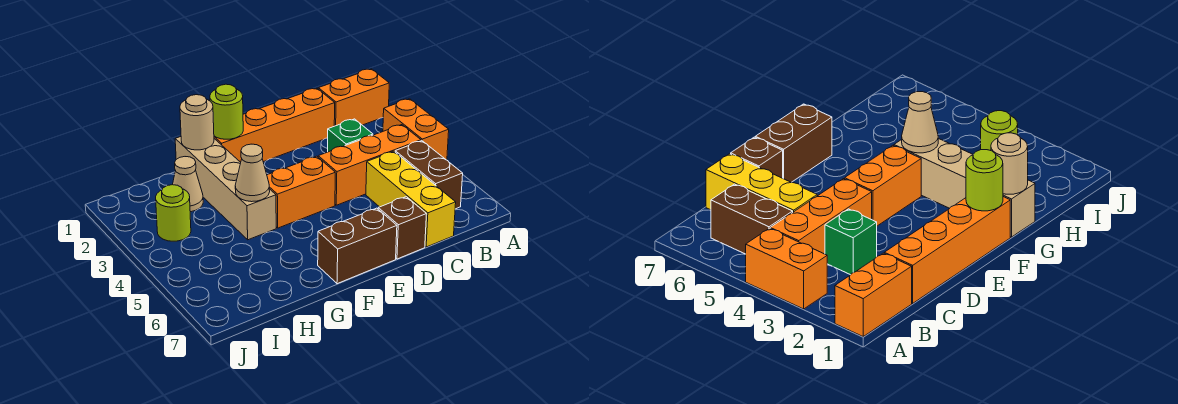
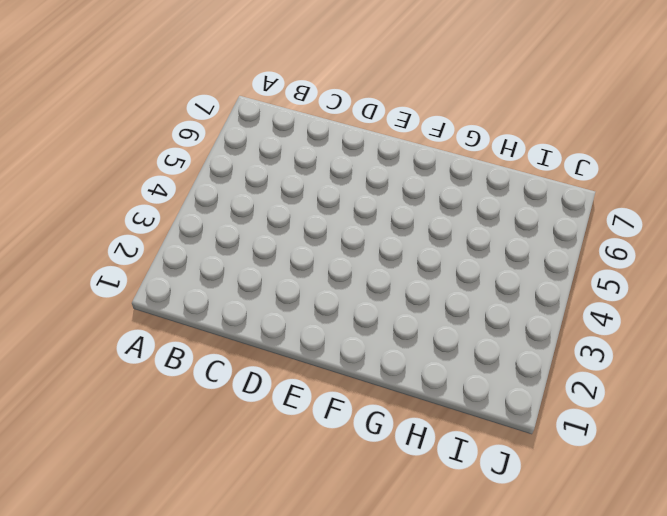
none -> orange 1x2 brick [318,69,389,126]
none -> orange 1x2 brick [383,99,449,160]
none -> orange 1x3 brick [318,125,421,205]

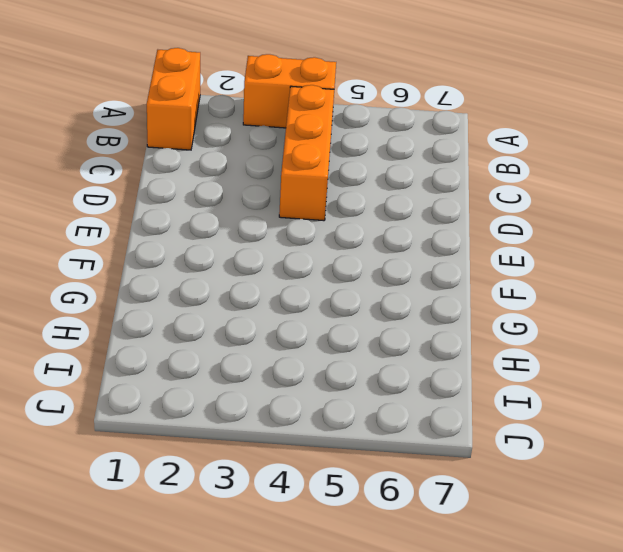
none -> brown 1x2 brick [395,141,463,209]
none -> orange 1x4 brick [214,88,335,162]
none -> green 1x1 brick [328,119,373,152]

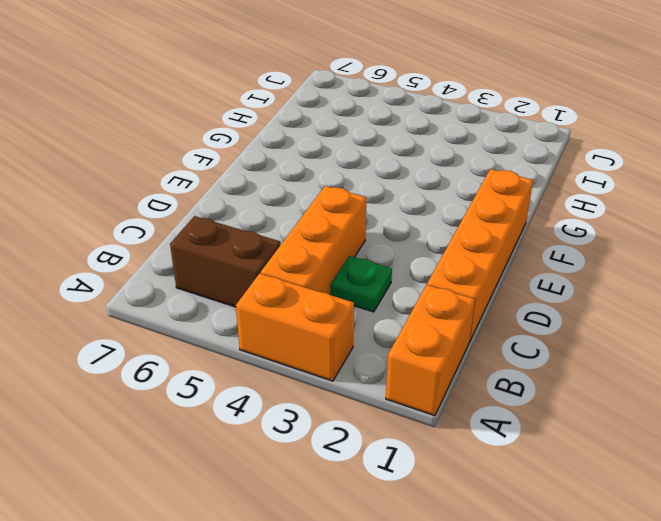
green 1x1 plate [330,256,392,312] -> green 1x1 brick [328,119,373,152]
none -> yellow 1x3 brick [366,151,456,247]
none -> brown 1x1 brick [378,197,426,259]
none -> orange 1x2 brick [267,156,335,228]

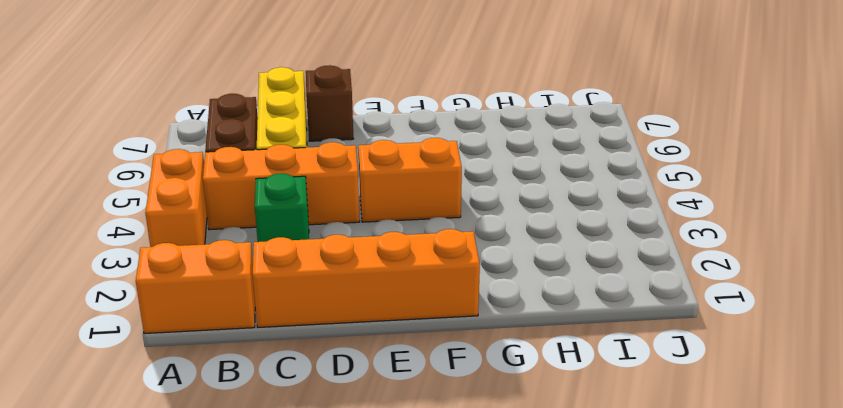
none -> brown 1x2 brick [318,208,397,284]
none -> tan 1x4 brick [175,137,276,240]
none -> tan 1x1 cone [173,157,203,212]

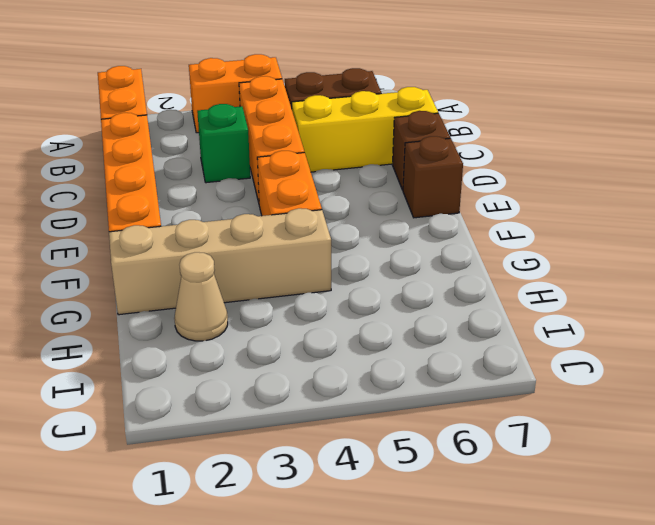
brown 1x1 brick [403,136,463,218] -> brown 1x2 brick [318,208,397,284]
none -> lime 1x1 round brick [156,185,191,241]
none -> lime 1x1 round brick [210,84,243,139]
none -> tan 1x1 round brick [180,95,214,150]

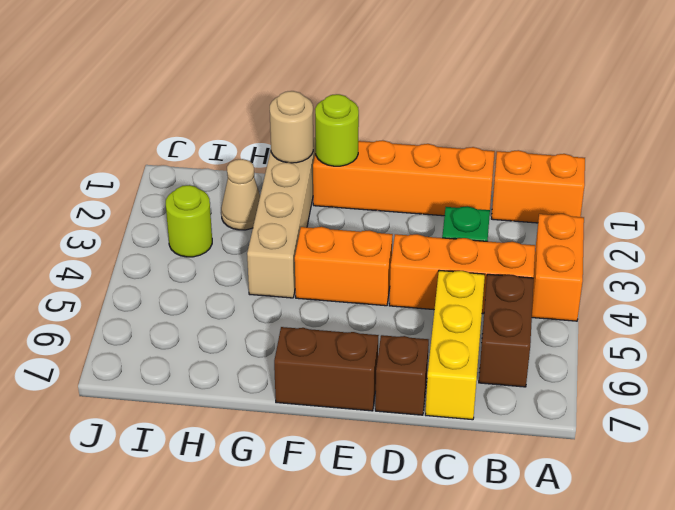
none -> tan 1x1 cone [235,144,270,202]

